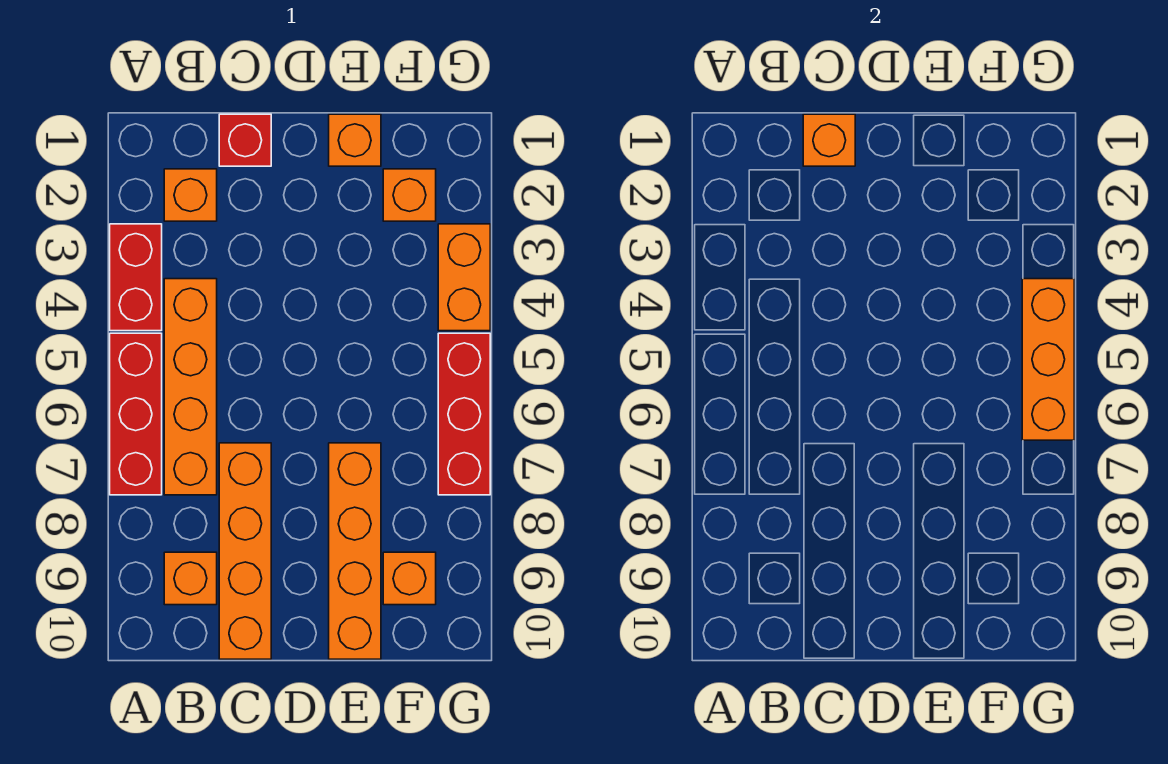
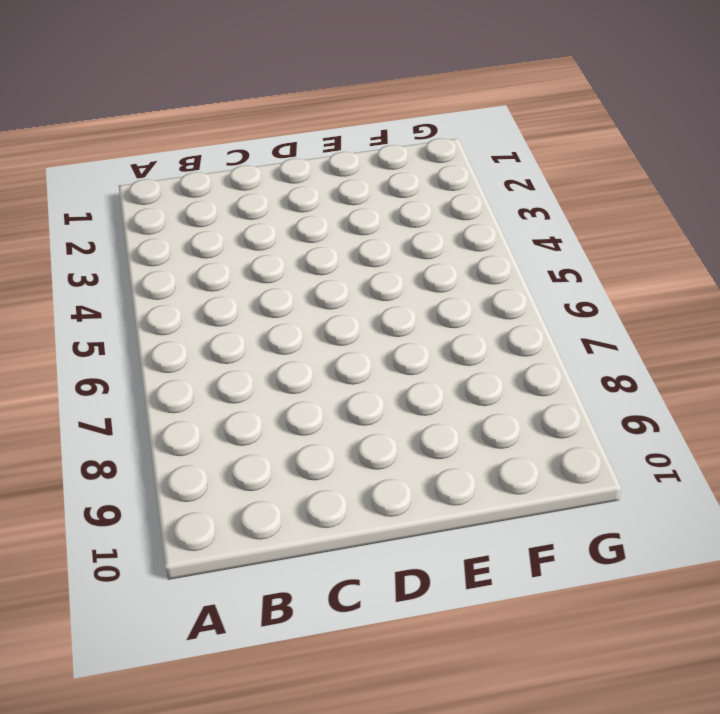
none -> red 1x2 brick [110,224,162,331]
none -> red 1x3 brick [110,333,162,495]
none -> orange 1x1 brick [164,169,217,221]

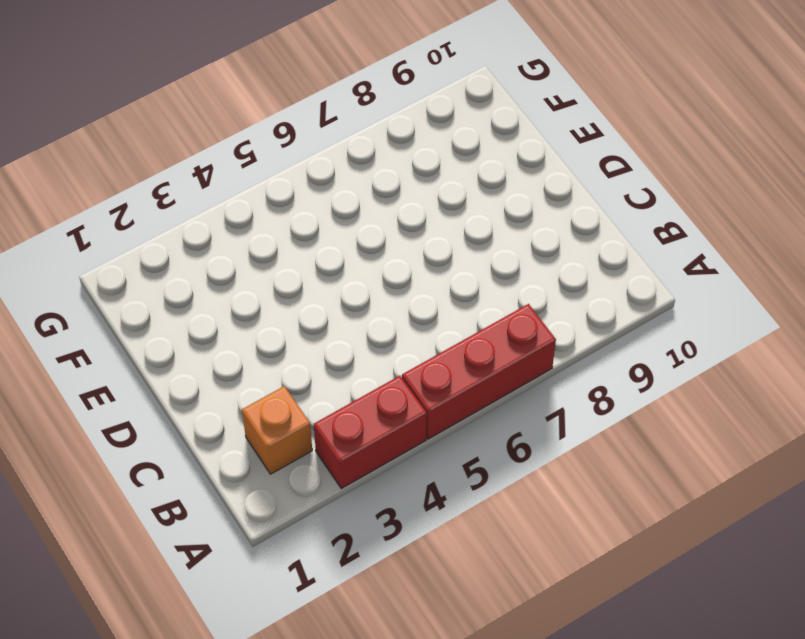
none -> orange 1x4 brick [164,279,217,495]
none -> orange 1x1 brick [164,552,217,605]
none -> red 1x1 brick [219,114,271,166]

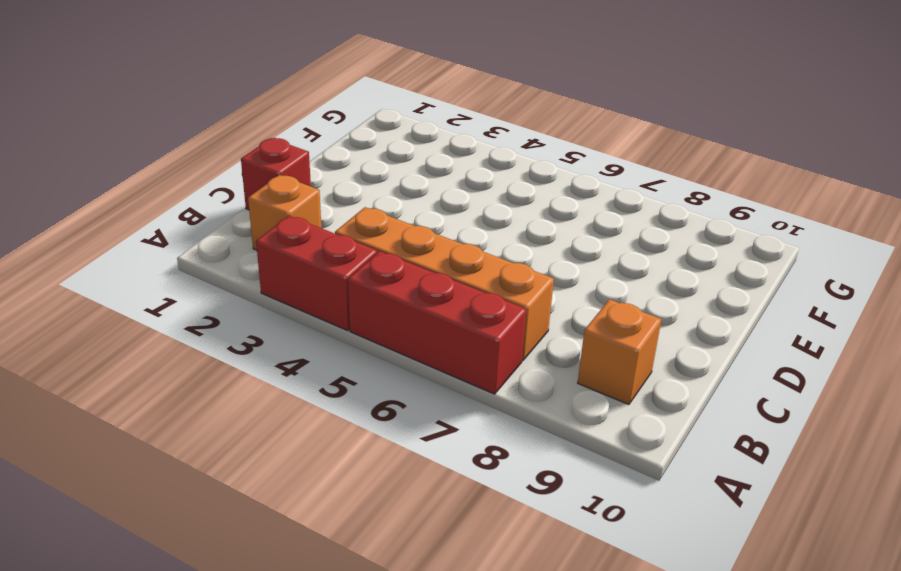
none -> orange 1x4 brick [219,443,271,659]
none -> orange 1x1 brick [329,114,381,166]
none -> orange 1x4 brick [329,443,381,659]

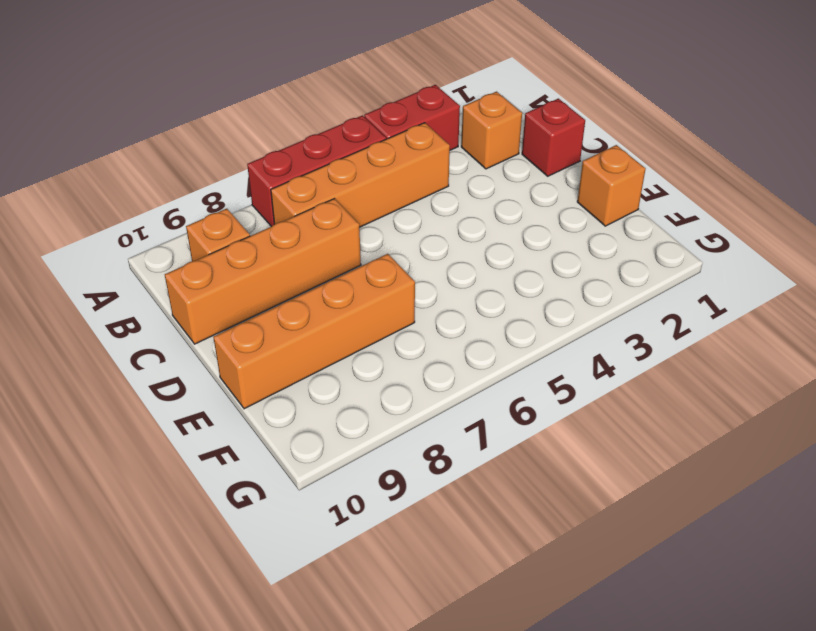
none -> orange 1x1 brick [383,169,436,221]
none -> orange 1x1 brick [383,552,436,605]
none -> orange 1x2 brick [438,224,490,331]

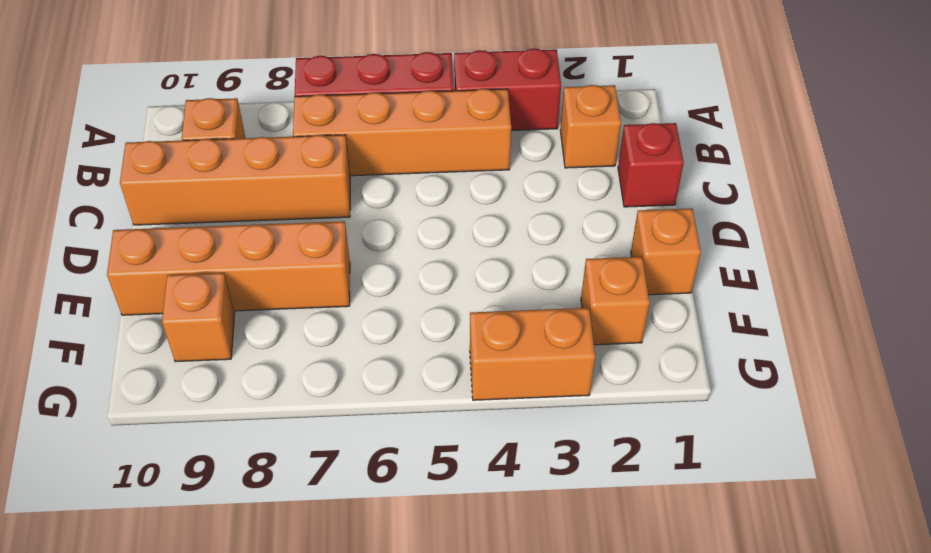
none -> red 1x3 brick [438,333,490,495]
none -> orange 1x1 brick [803,114,855,166]
none -> orange 1x3 brick [1022,279,1074,440]

